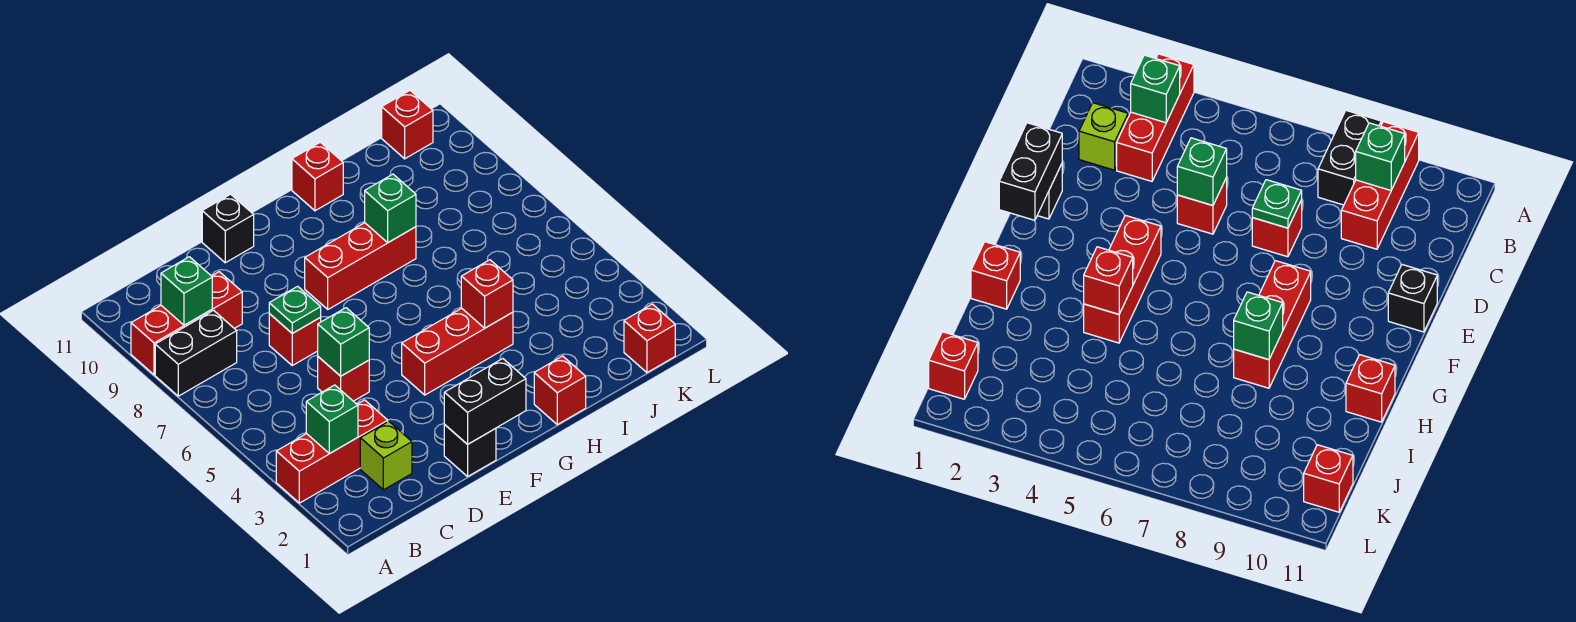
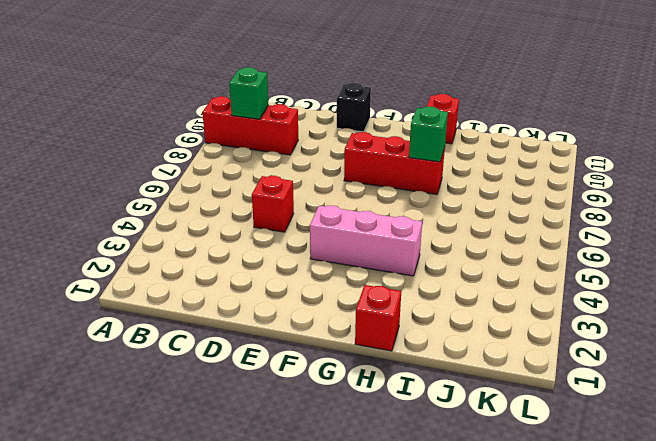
pink 1x3 brick [310,206,422,276] -> red 1x3 brick [402,308,513,395]
none -> red 1x3 brick [276,400,388,503]
none -> black 1x2 brick [155,310,237,396]
none -> lime 1x1 brick [360,421,412,490]

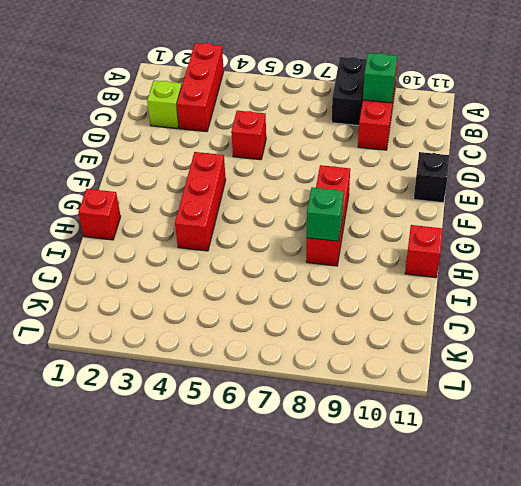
none -> red 1x1 brick [269,314,321,365]
none -> black 1x1 brick [444,424,496,476]
none -> red 1x1 brick [624,304,675,373]

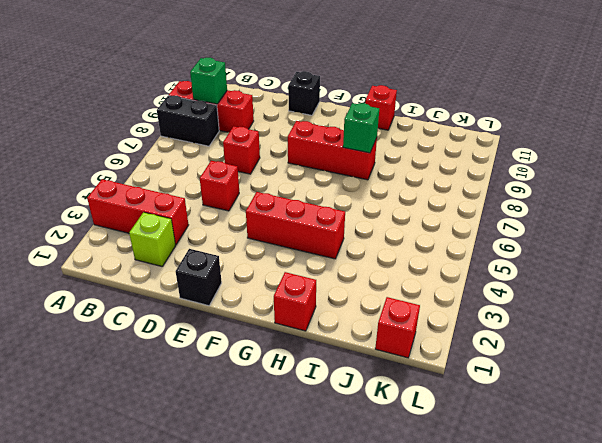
none -> red 1x1 brick [382,91,433,159]
none -> green 1x1 brick [306,385,358,454]
none -> green 1x1 brick [318,308,369,376]

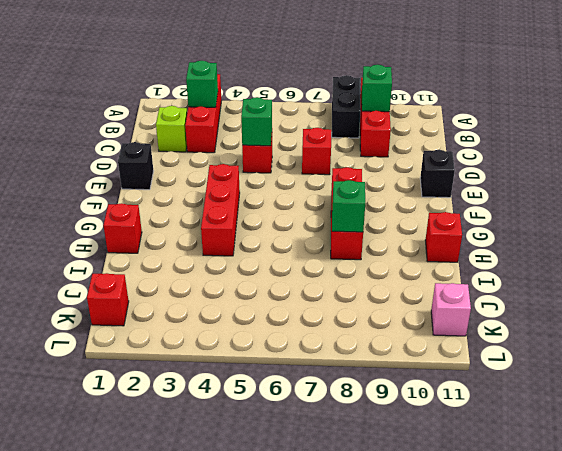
pink 1x1 brick [431,283,471,336] -> red 1x1 brick [382,91,433,159]
none -> green 1x1 plate [269,286,321,333]
none -> black 1x2 brick [444,359,526,444]
none -> red 1x1 brick [461,260,513,328]

